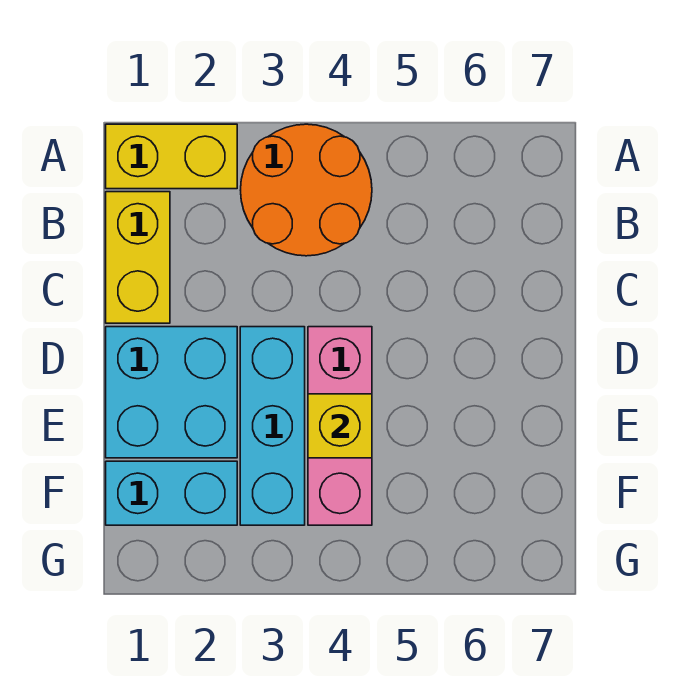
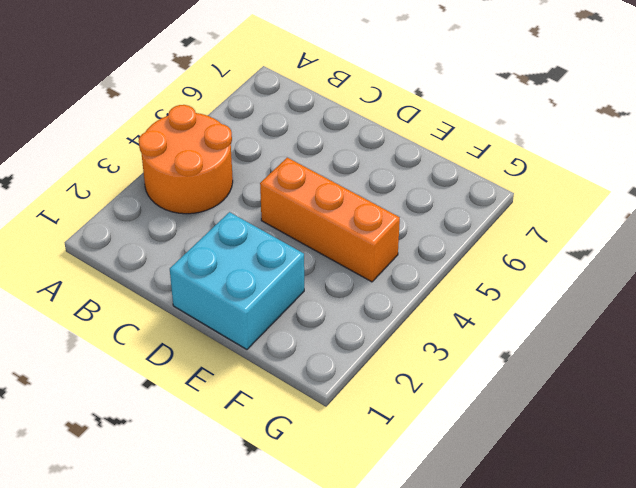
orange 1x3 brick [260,158,400,282] -> pink 1x3 brick [308,327,372,525]
none -> yellow 1x2 brick [106,124,237,189]
none -> yellow 1x2 brick [106,192,170,323]

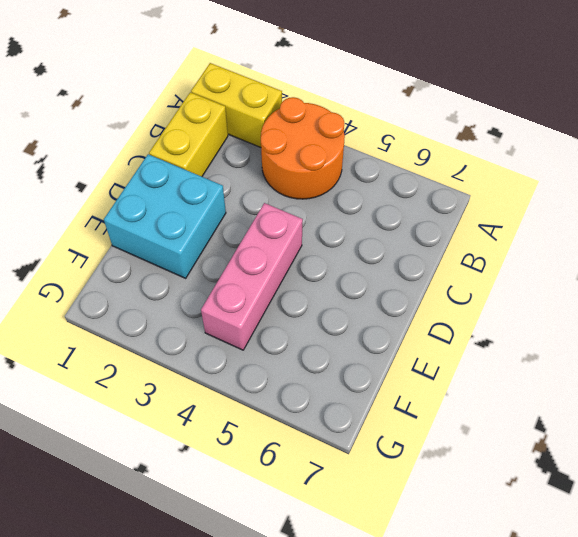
none -> cyan 1x3 brick [240,327,305,525]
none -> cyan 1x2 brick [106,461,237,525]

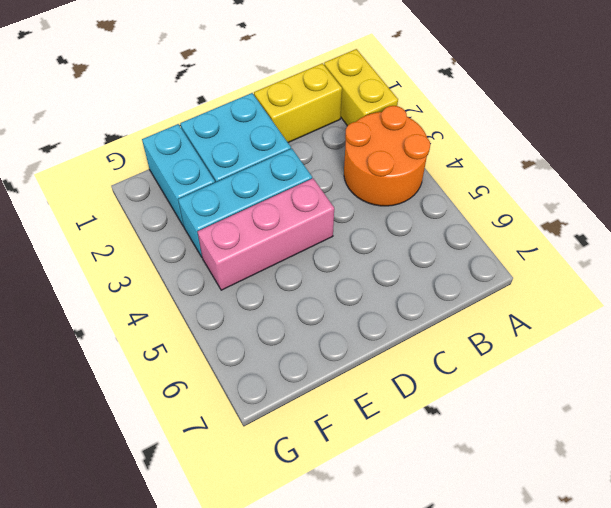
none -> yellow 1x1 brick [308,394,372,458]

